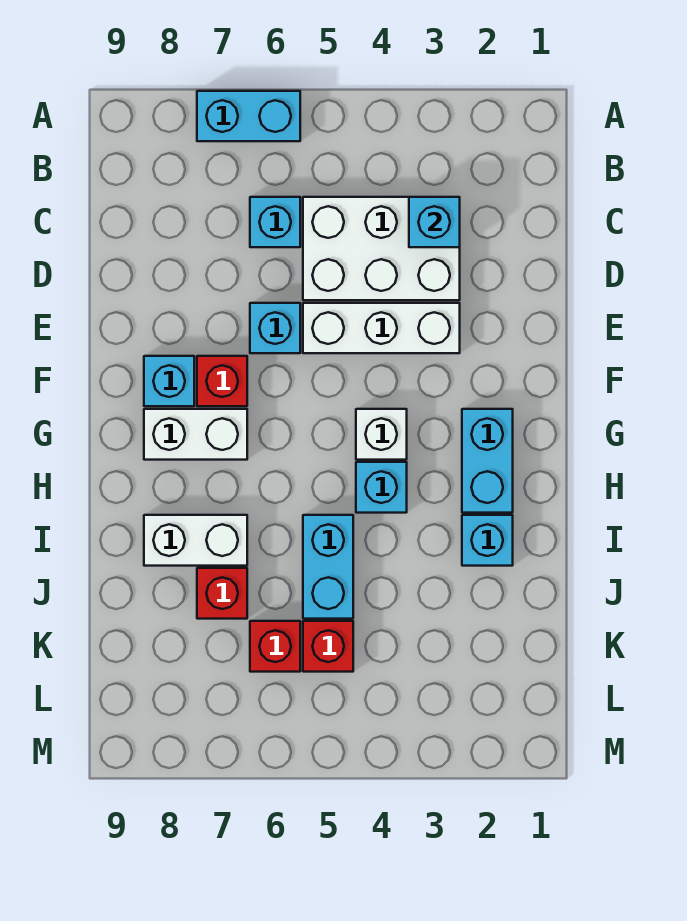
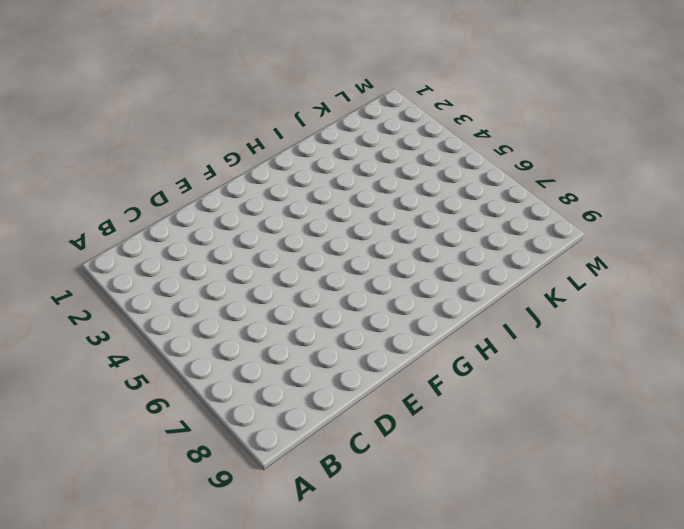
none -> cyan 1x2 brick [197,91,300,141]
none -> white 2x3 brick [303,197,460,300]
none -> cyan 1x1 brick [250,197,300,247]

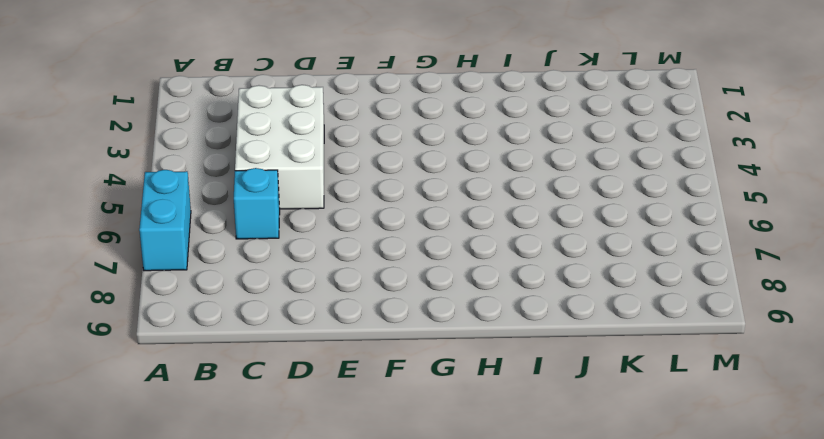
none -> white 1x3 brick [303,303,460,353]
none -> cyan 1x1 brick [250,303,300,353]
none -> red 1x1 brick [197,356,247,406]

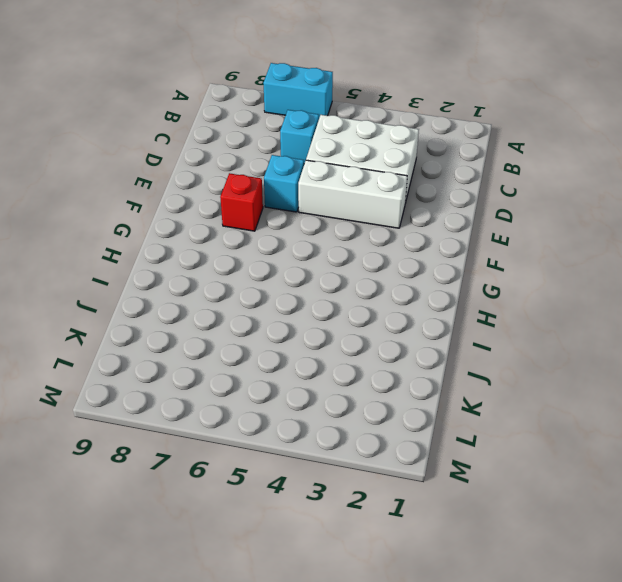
none -> cyan 1x1 brick [144,356,194,406]
none -> cyan 1x2 brick [462,409,513,513]
none -> white 1x1 brick [356,409,407,460]

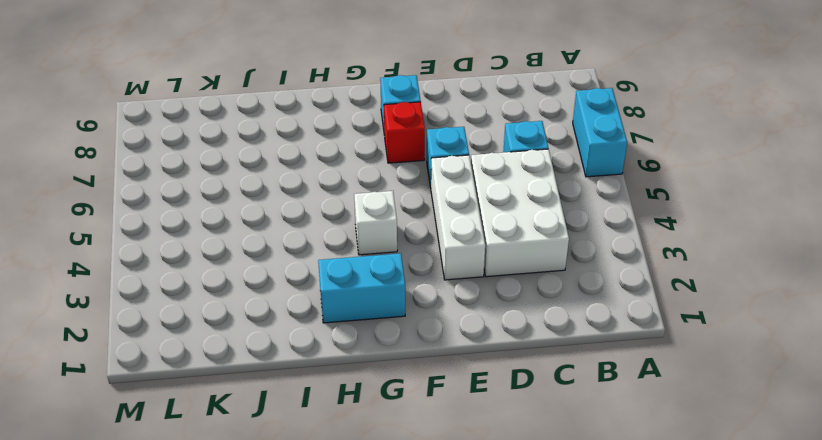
none -> white 1x2 brick [144,409,247,460]
none -> cyan 1x1 brick [356,462,407,513]
none -> cyan 1x1 brick [462,515,513,566]

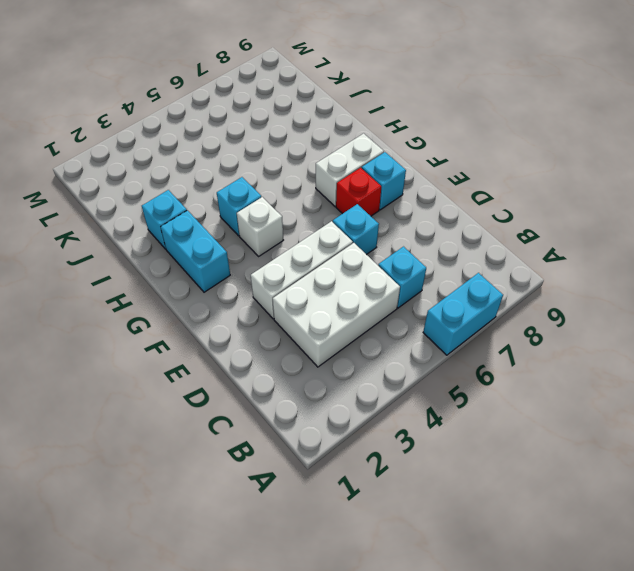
none -> cyan 1x2 brick [303,515,353,619]
none -> white 1x2 brick [144,515,247,566]
none -> red 1x1 brick [197,568,247,619]

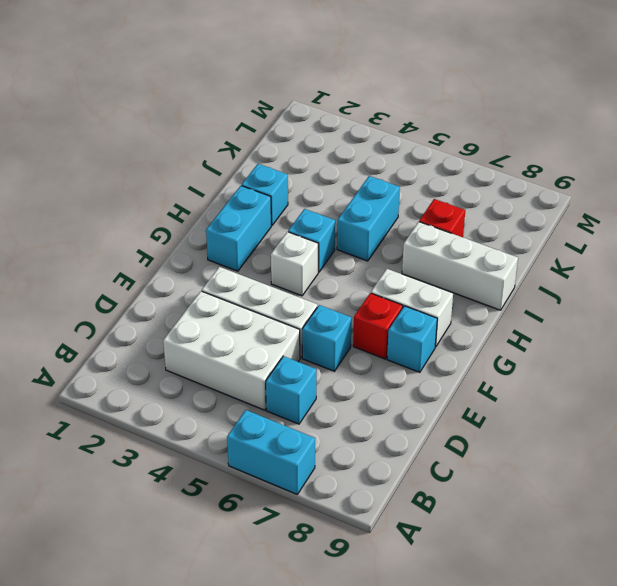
white 1x3 brick [402,222,518,310] -> white 1x2 brick [144,515,247,566]
none -> red 1x1 brick [303,621,353,672]
none -> red 1x1 brick [250,621,300,672]
none -> cyan 1x1 brick [409,197,460,247]

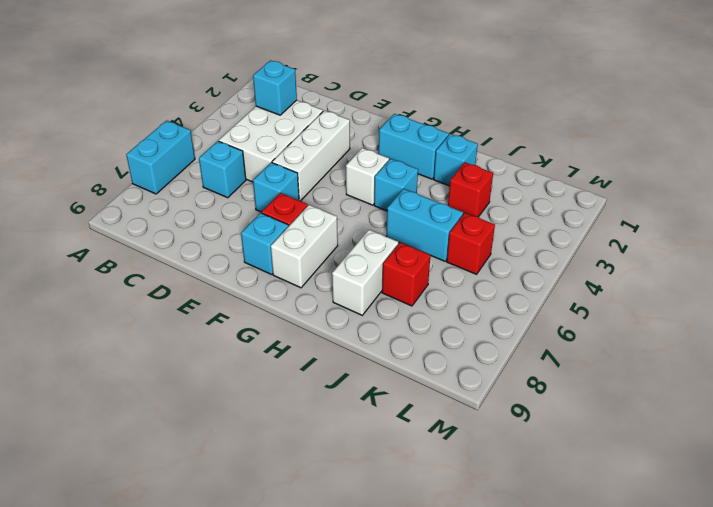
red 1x1 brick [448,162,493,217] -> red 1x1 brick moved to [250,621,300,672]

